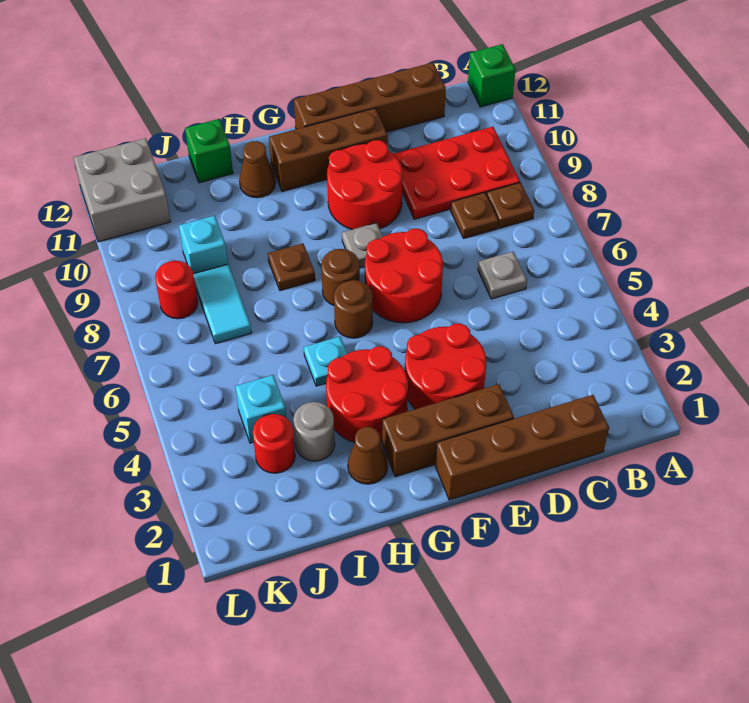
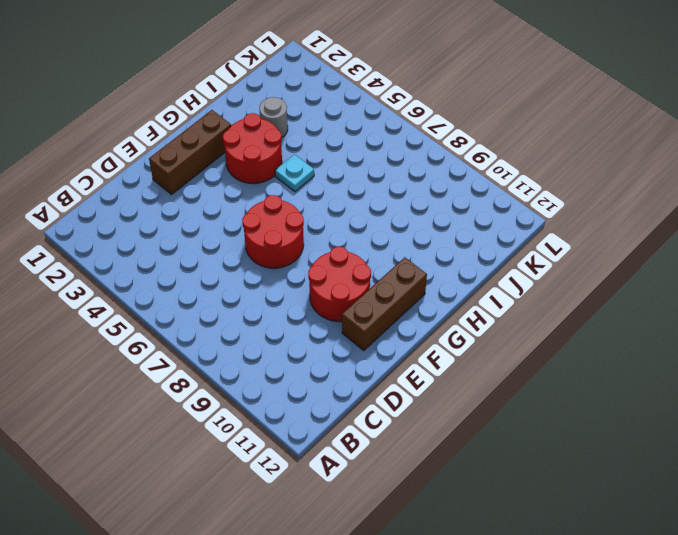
none -> green 1x1 brick [468,44,516,107]
none -> brown 1x1 plate [487,182,534,228]
none -> red 2x3 plate [394,127,520,219]

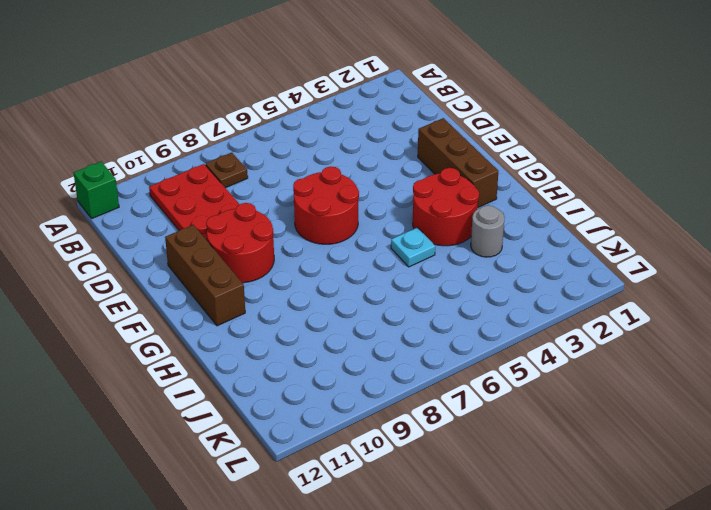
none -> brown 1x4 brick [435,395,609,500]
none -> grey 1x1 plate [478,252,527,299]
none -> brown 1x1 plate [451,193,498,238]

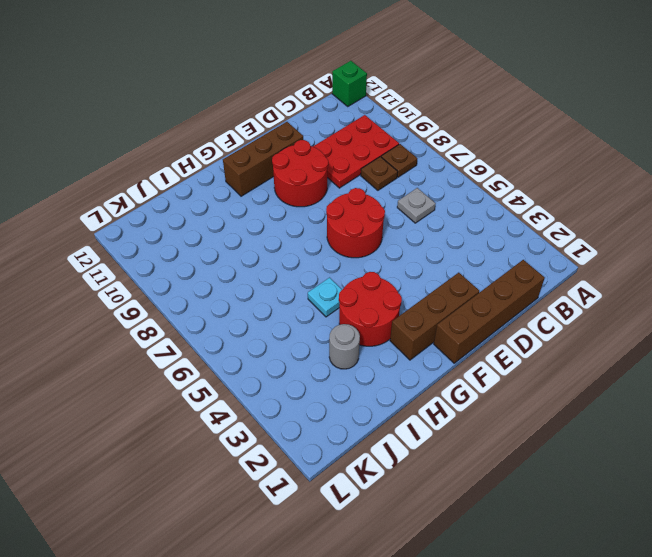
none -> brown 1x4 brick [294,63,446,132]
none -> red 2x2 round brick [405,323,487,409]
none -> grey 1x1 plate [342,223,383,268]

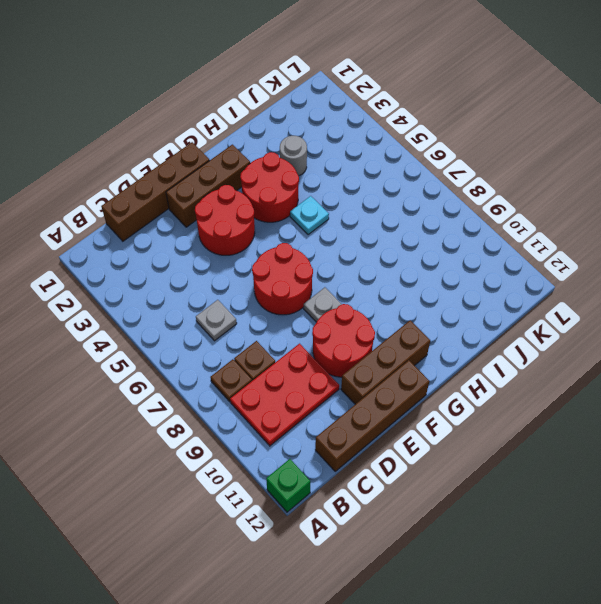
none -> brown 1x1 round brick [334,280,373,338]
none -> brown 1x1 round brick [321,249,360,305]
none -> brown 1x1 cone [348,427,388,484]

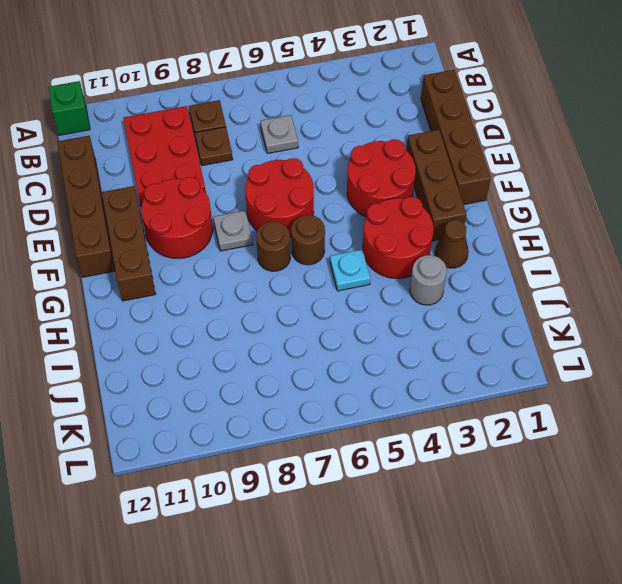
none -> brown 1x1 plate [268,243,315,291]
none -> brown 1x1 cone [239,141,276,198]
none -> green 1x1 brick [185,119,233,183]

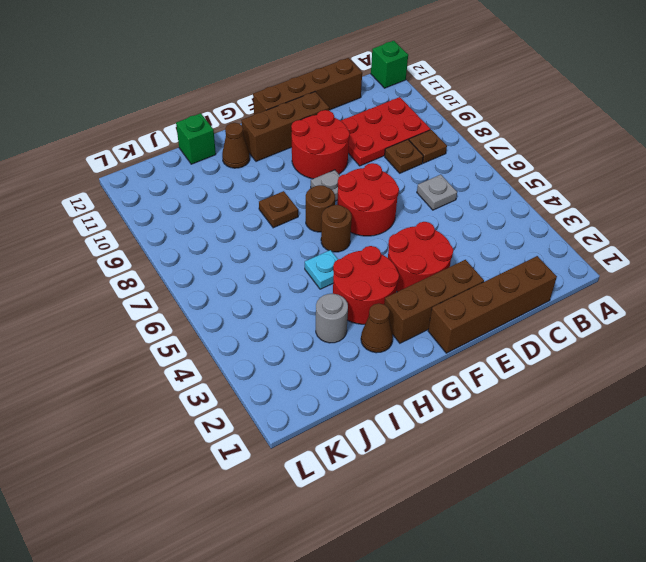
none -> red 1x1 round brick [253,414,295,473]
none -> cyan 1x1 brick [235,375,286,443]
none -> cyan 1x2 tile [193,264,252,344]

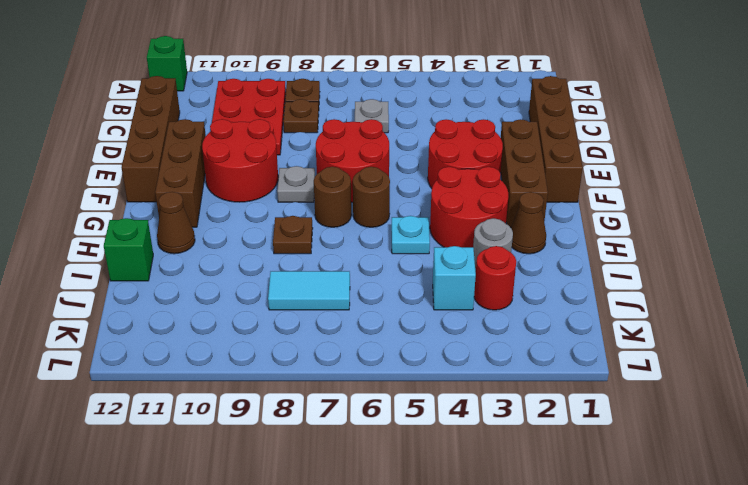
none -> cyan 1x1 brick [179,215,228,274]
none -> red 1x1 round brick [155,261,198,319]
none -> grey 2x2 brick [73,138,171,242]

